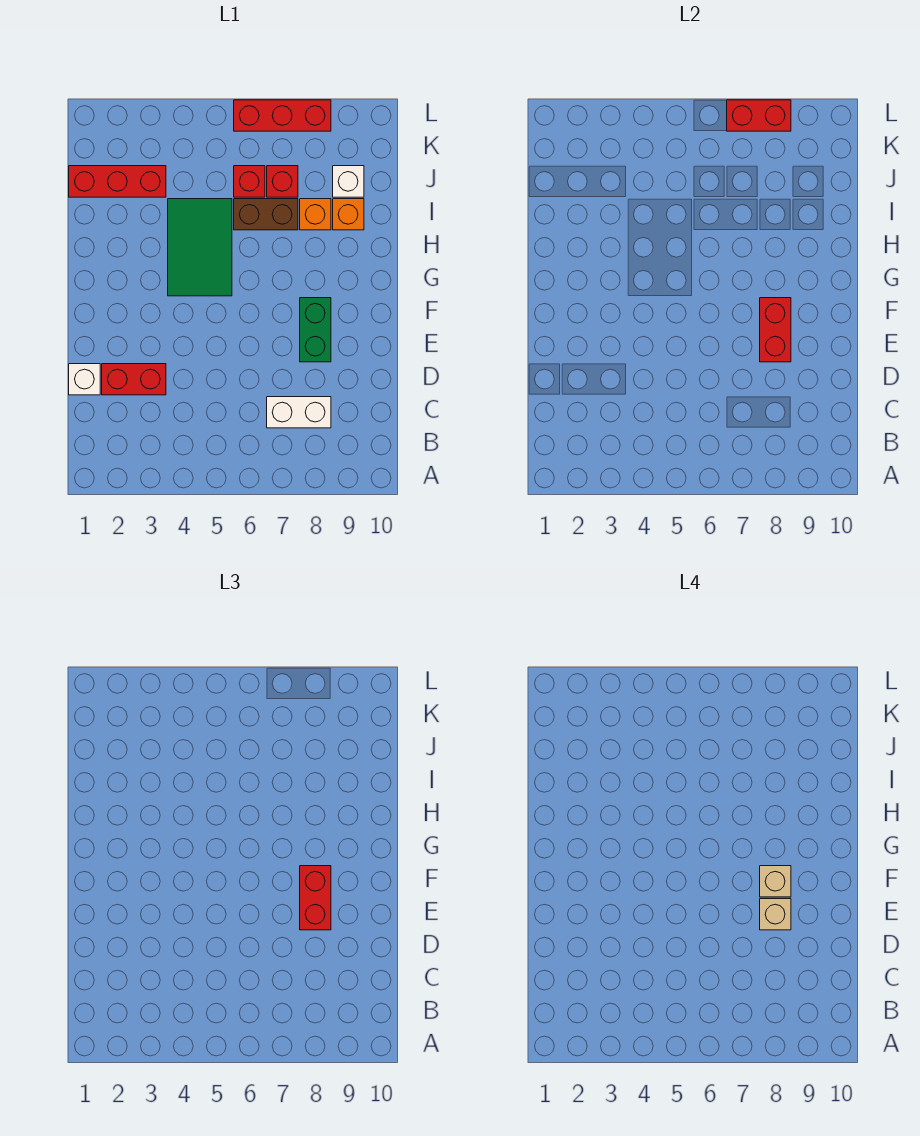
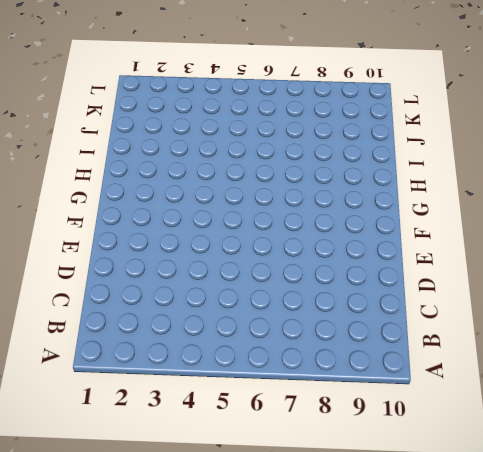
none -> white 1x2 brick [267,397,331,428]
none -> white 1x1 brick [69,364,100,395]
none -> red 1x2 brick [102,364,166,395]

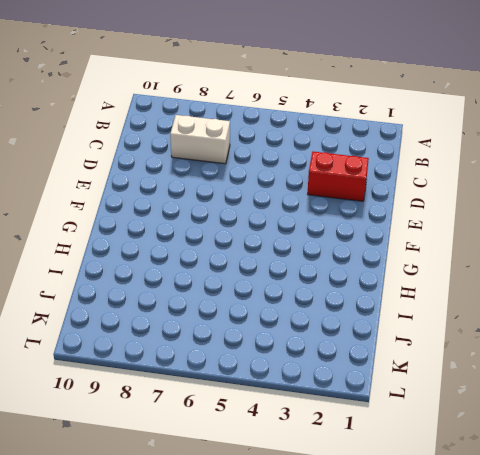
none -> white 1x1 brick [69,364,100,395]
none -> green 1x2 brick [300,298,331,362]
none -> green 2x3 tile [168,199,232,296]

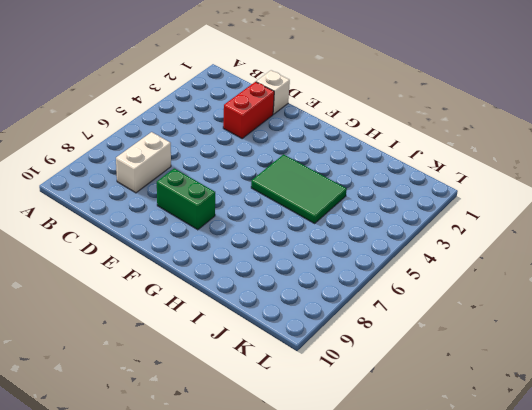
none -> brown 1x2 brick [234,199,298,230]
none -> orange 1x1 brick [300,199,331,230]
none -> orange 1x1 brick [333,199,364,230]

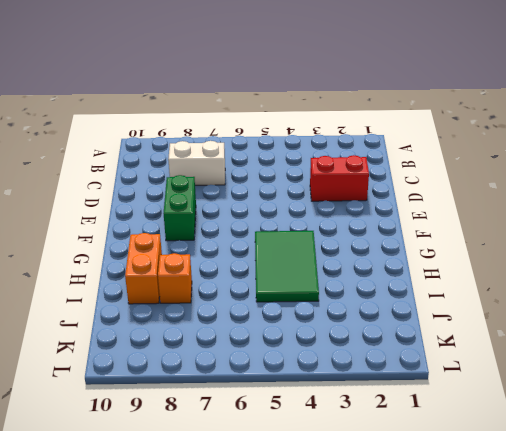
orange 1x2 brick [125,233,162,304] -> orange 1x1 brick [333,199,364,230]
none -> white 1x1 brick [69,364,100,395]
none -> brown 1x2 brick [234,199,298,230]
none -> red 1x3 brick [69,166,166,197]

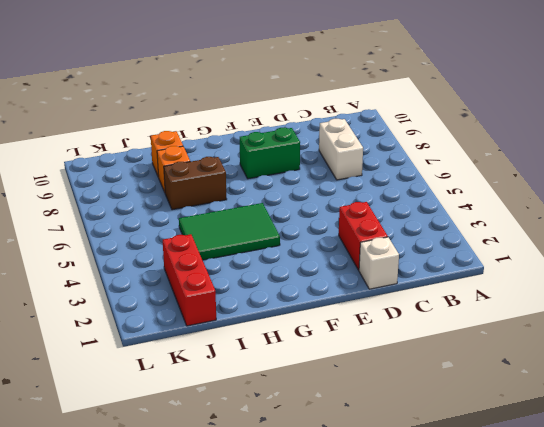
brown 1x2 brick [164,157,227,210] -> brown 1x2 brick turned to [234,199,298,230]
none -> red 1x1 brick [234,166,265,197]
none -> red 1x1 brick [267,166,298,197]
none -> white 1x1 brick [333,166,364,197]

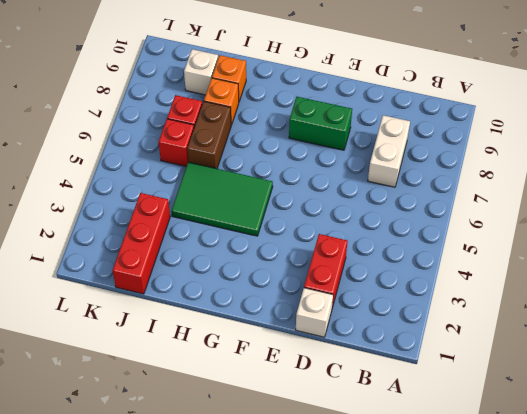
none -> red 1x3 brick [234,100,331,131]
none -> red 1x2 brick [760,298,791,362]
none -> red 1x2 brick [727,100,791,131]

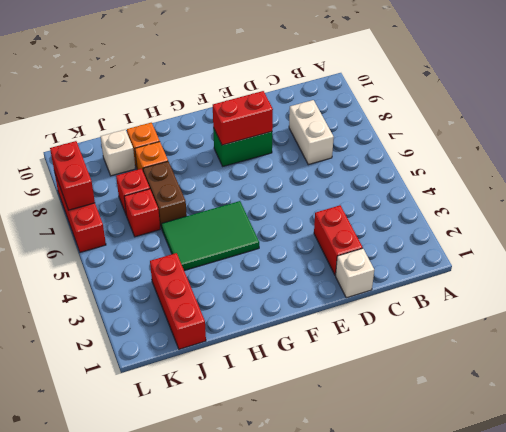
none -> red 1x2 brick [300,866,331,930]
none -> tan 1x1 brick [760,899,791,930]
none -> tan 1x1 brick [760,866,791,897]

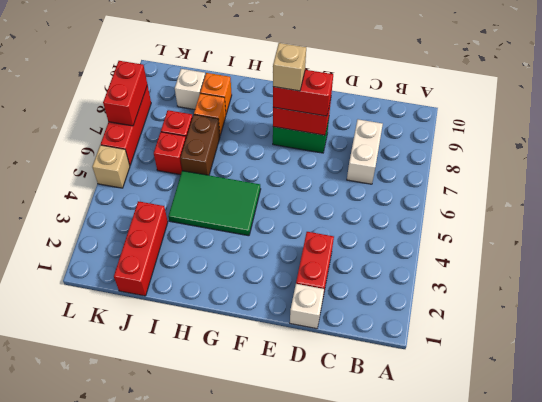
tan 1x1 brick [92,145,130,188] -> tan 1x1 brick moved to [760,899,791,930]

